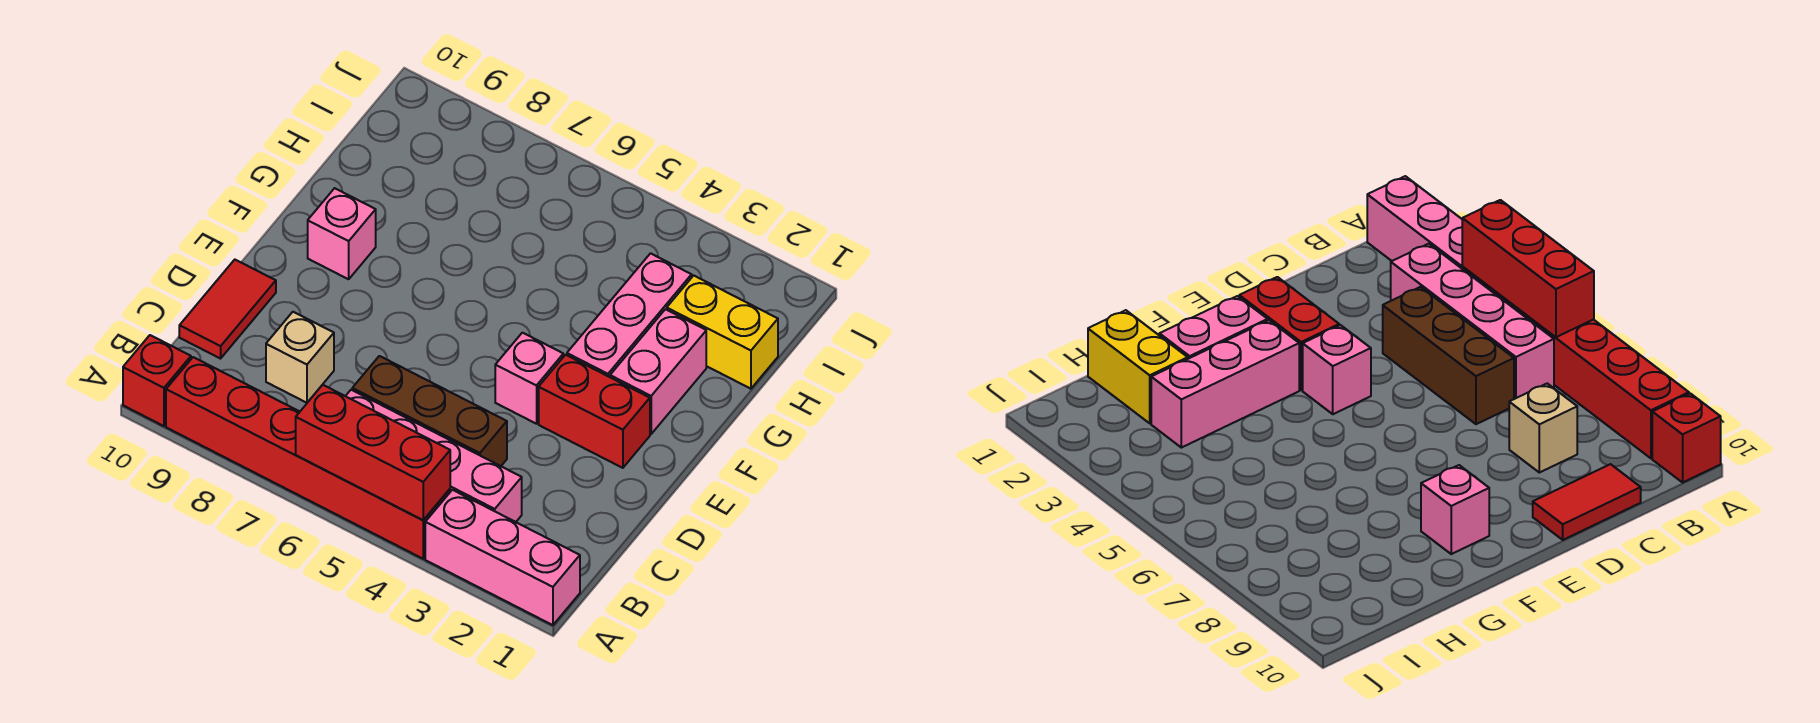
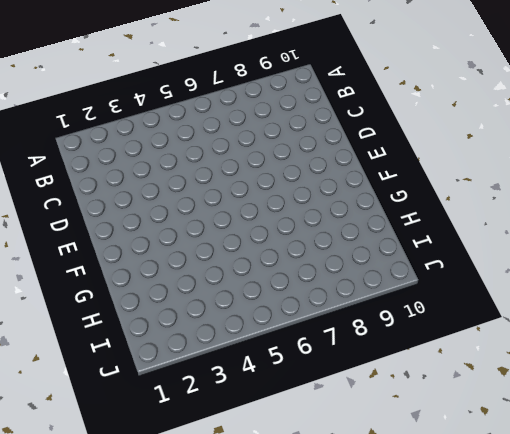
none -> pink 1x3 brick [425,490,580,625]
none -> red 1x6 brick [166,357,450,559]
none -> red 1x1 brick [123,335,191,426]

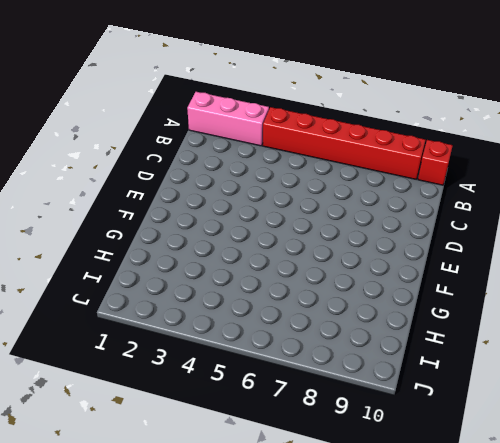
none -> pink 1x4 brick [346,390,522,522]
none -> brown 1x3 brick [352,356,507,466]
none -> tan 1x1 brick [266,312,334,403]

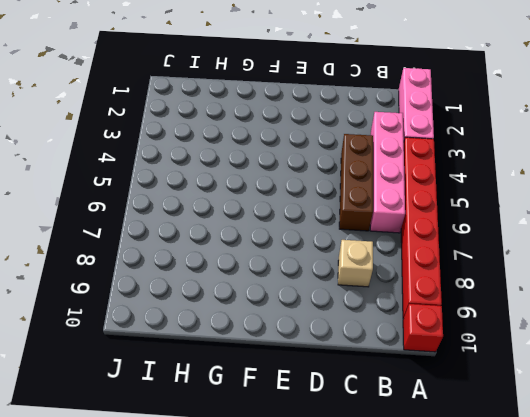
none -> red 1x2 tile [179,260,276,359]
none -> red 1x2 brick [539,355,650,468]
none -> pink 1x1 brick [495,333,563,424]

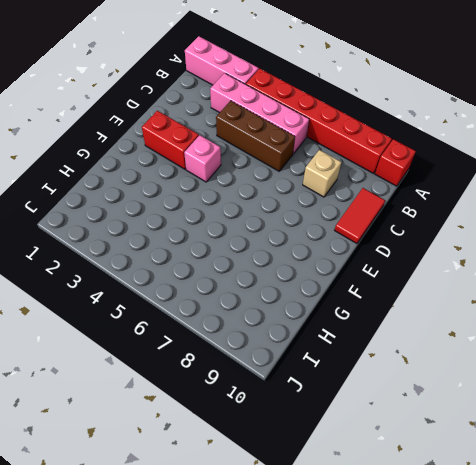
none -> pink 1x2 brick [610,309,706,434]
none -> pink 1x3 brick [567,253,692,377]
none -> pink 1x1 brick [308,188,376,279]

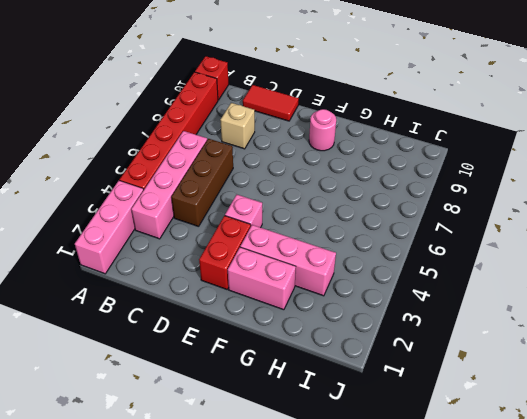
pink 1x1 round brick [309,109,336,151] -> pink 1x1 brick [308,188,376,279]
none -> yellow 1x2 brick [667,276,778,389]
none -> red 1x3 brick [296,385,450,520]

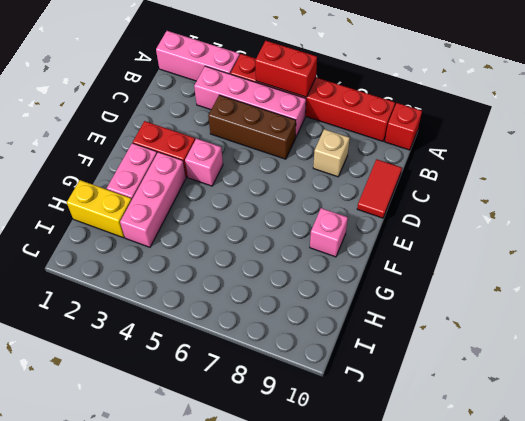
red 1x2 brick [255,41,317,97] -> red 1x3 brick [296,385,450,520]

